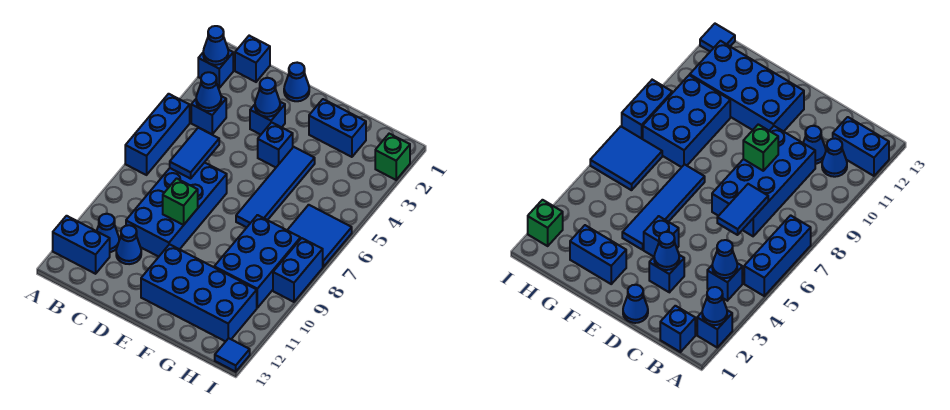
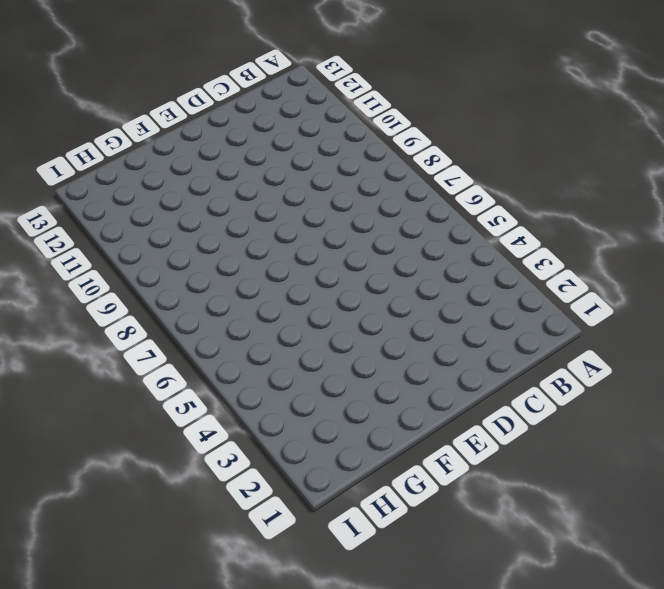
none -> blue 1x1 brick [198,50,233,88]
none -> blue 1x3 brick [125,94,190,175]
none -> blue 1x2 brick [53,216,110,274]

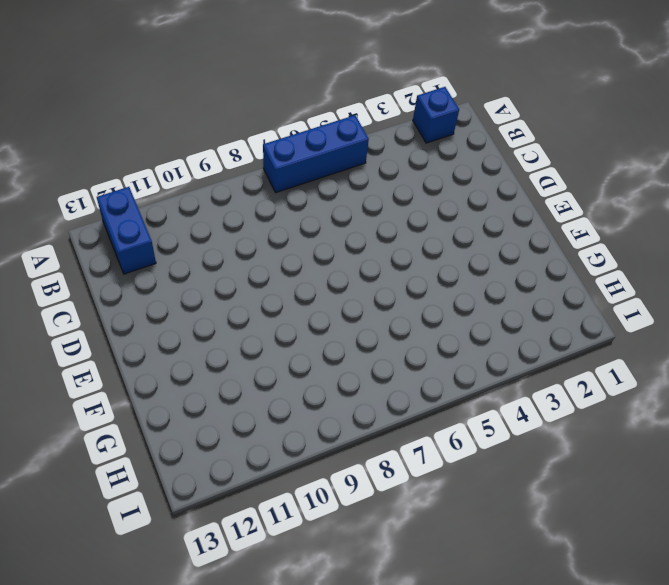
none -> blue 1x1 brick [235,36,270,82]
none -> blue 1x1 brick [191,96,226,134]
none -> blue 1x1 cone [97,214,119,252]

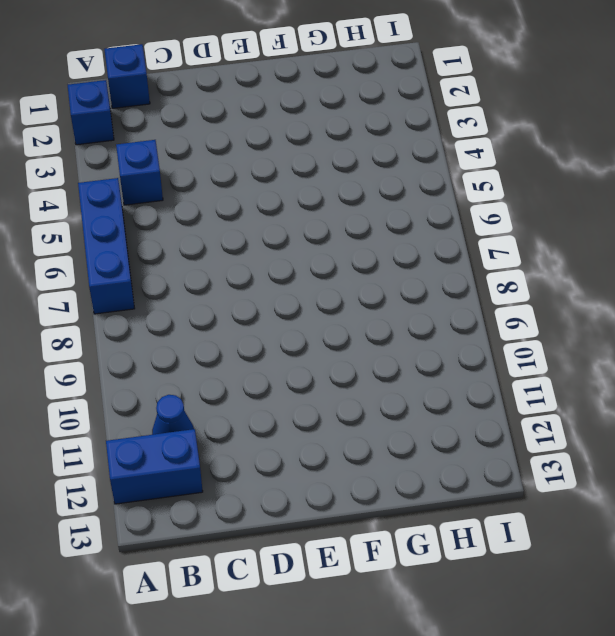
none -> blue 2x4 brick [126,162,227,257]
none -> blue 1x1 cone [116,225,141,264]
none -> blue 1x1 cone [284,63,309,101]

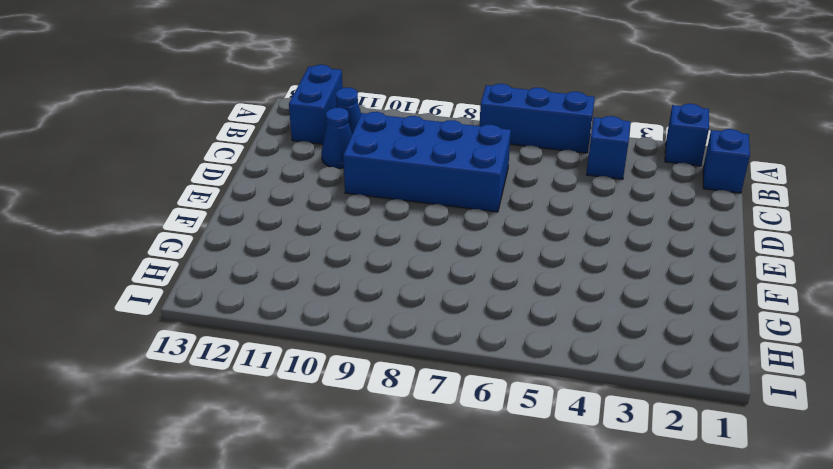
none -> blue 1x1 cone [284,63,309,101]
none -> blue 1x1 brick [250,102,285,135]
none -> blue 1x1 brick [258,122,293,167]

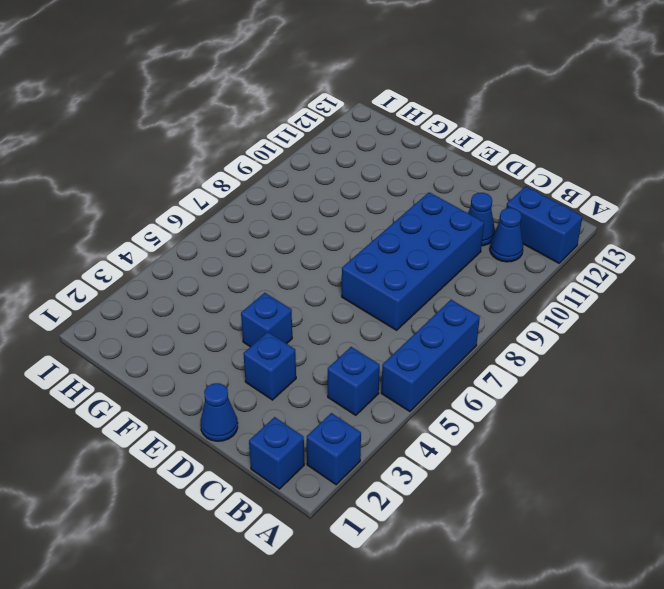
none -> blue 2x4 brick [141,244,257,342]
none -> blue 1x2 brick [309,99,366,157]
none -> blue 1x4 tile [236,147,315,227]

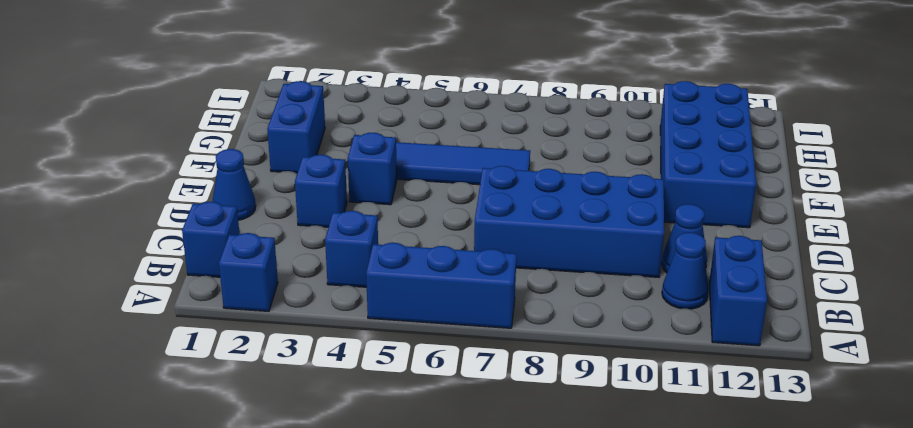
none -> blue 2x3 brick [214,215,300,308]
none -> blue 2x2 tile [287,205,352,267]
none -> green 1x1 brick [375,134,410,180]

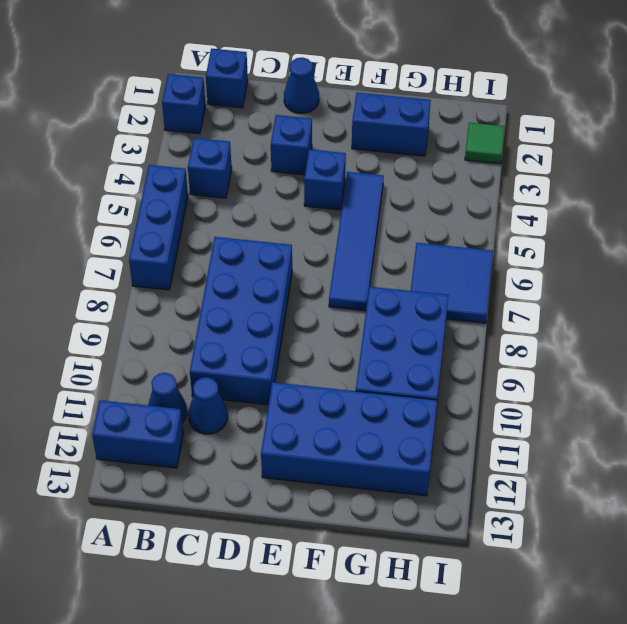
green 1x1 tile [465,123,505,164] -> green 1x1 brick [375,134,410,180]
none -> blue 1x2 brick [273,238,323,302]
none -> blue 1x1 tile [215,338,250,372]
none -> blue 1x1 cone [203,26,228,65]

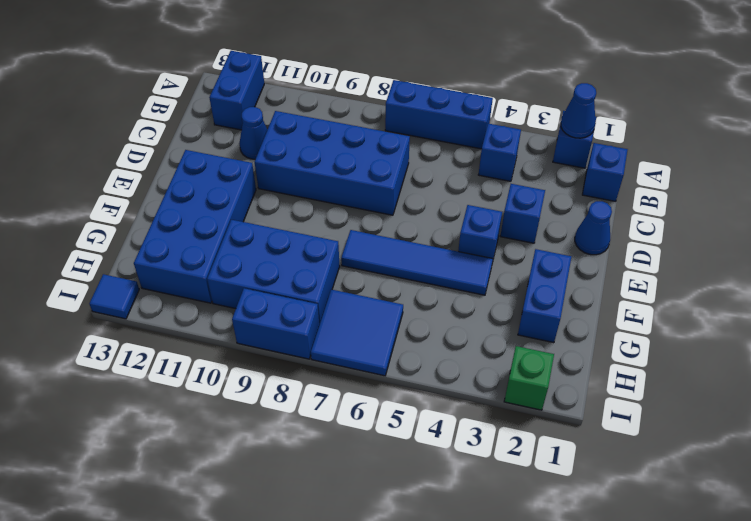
none -> blue 1x1 cone [97,214,119,252]
none -> blue 1x1 cone [196,72,221,111]
none -> blue 1x2 tile [170,128,219,179]

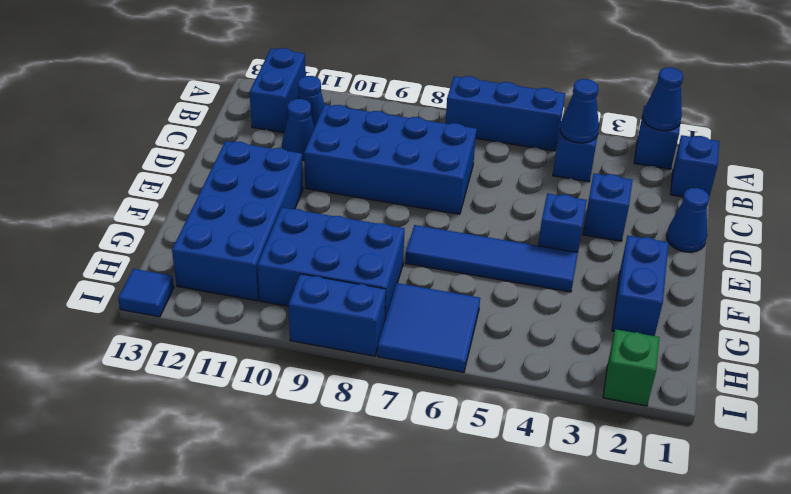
none -> blue 1x2 tile [170,128,219,179]
none -> blue 1x1 cone [255,78,280,117]
none -> green 1x1 brick [163,178,198,225]

